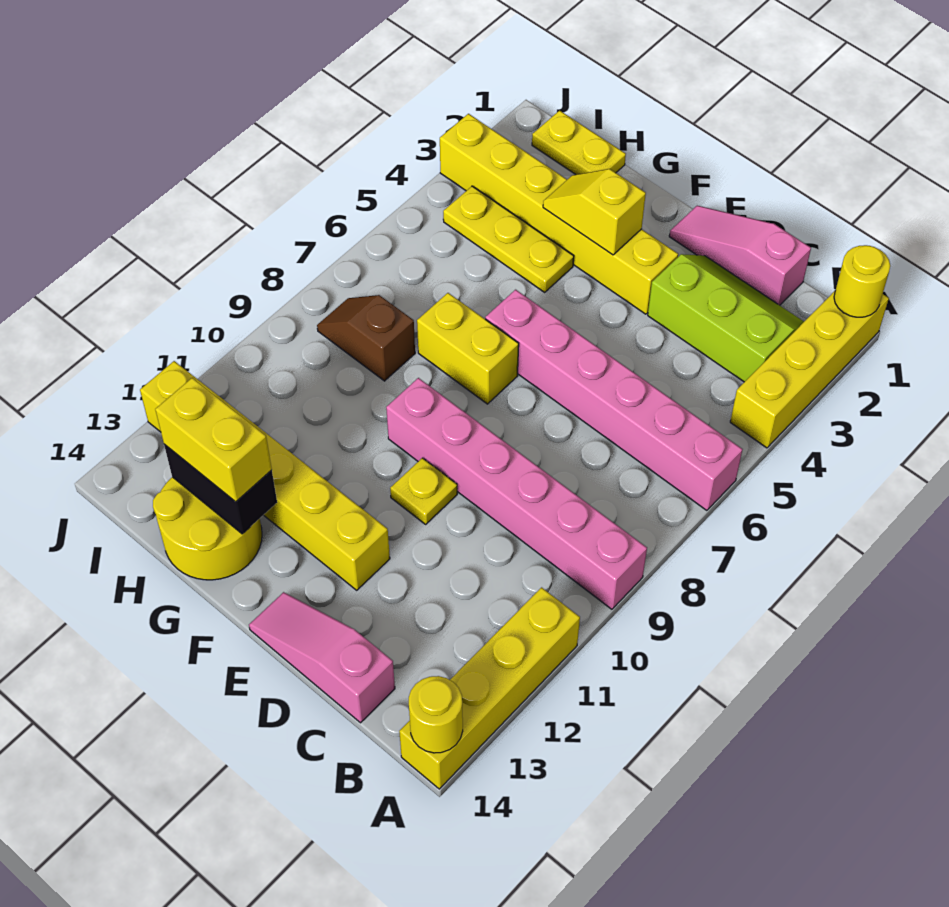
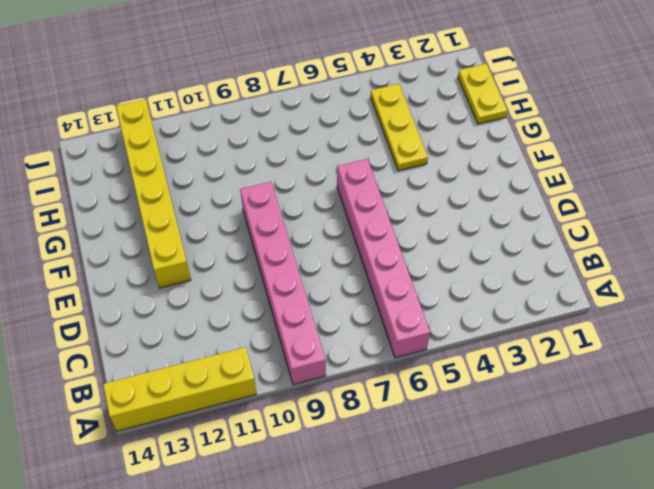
none -> yellow 1x4 brick [730,291,889,448]
none -> lime 2x3 slope [648,254,804,382]
none -> pink 1x3 slope [669,206,811,305]

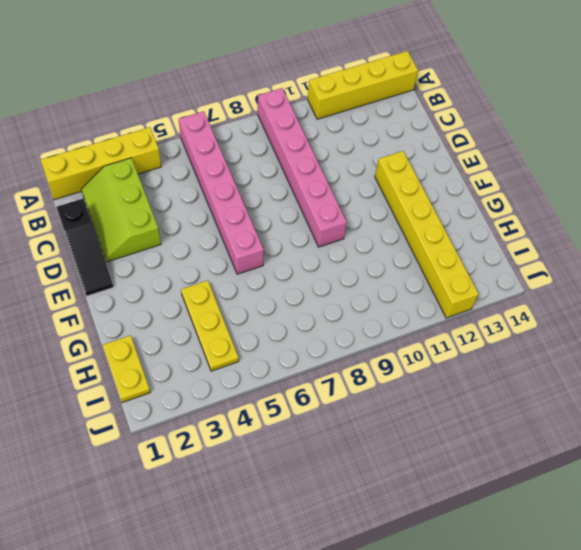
black 1x3 slope [56,199,113,296] -> pink 1x3 slope [669,206,811,305]
none -> pink 1x3 slope [249,592,395,723]
none -> yellow 1x6 brick [440,114,678,314]
none -> yellow 1x1 plate [390,458,457,524]

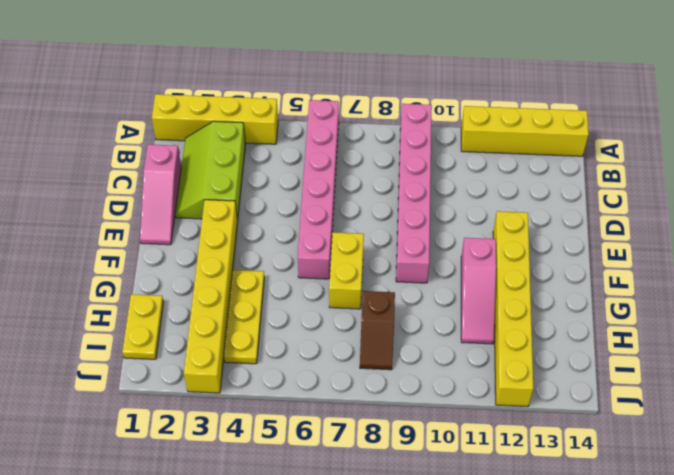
pink 1x3 slope [461,238,496,344] -> pink 1x3 slope moved to [249,592,395,723]
none -> yellow 1x1 plate [390,458,457,524]
none -> yellow 2x2 round brick [153,477,262,580]
none -> yellow 1x1 round brick [834,245,890,317]

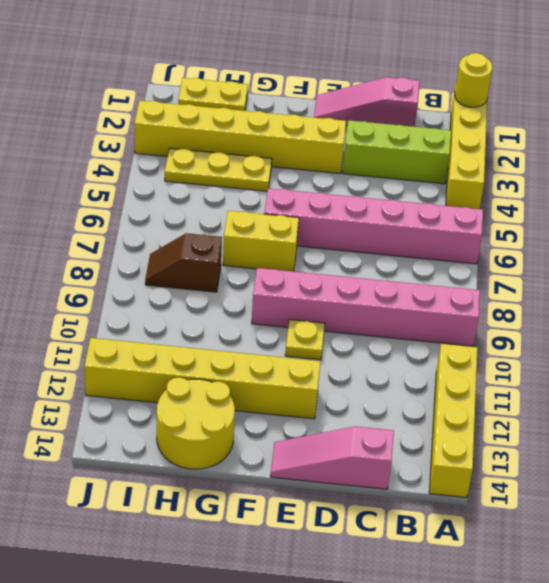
none -> yellow 1x1 round brick [409,676,463,753]
none -> yellow 1x2 slope [543,169,646,255]
none -> black 1x2 brick [164,444,277,534]

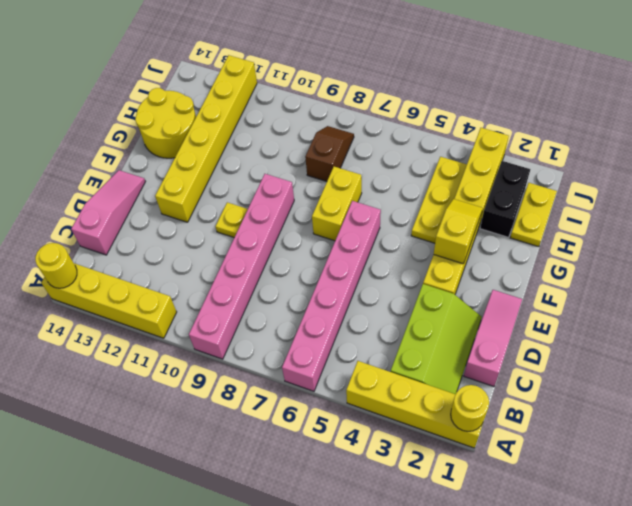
black 1x2 brick [480,161,530,237] -> black 1x2 brick moved to [164,444,277,534]
none -> yellow 1x2 brick [155,378,272,502]

